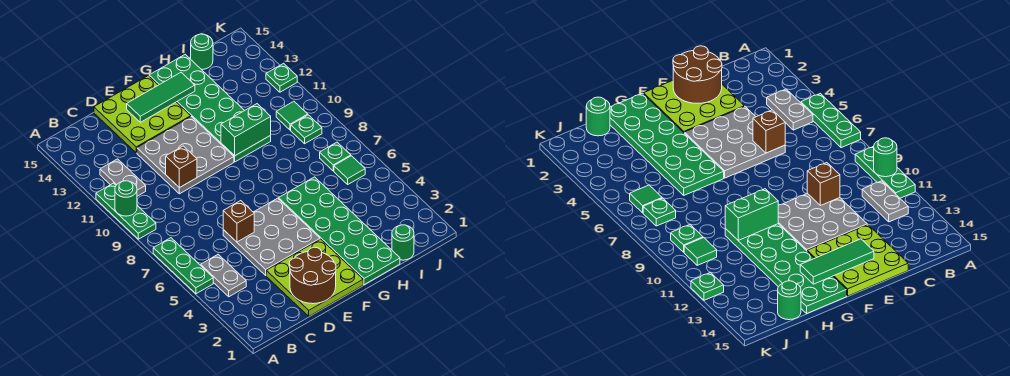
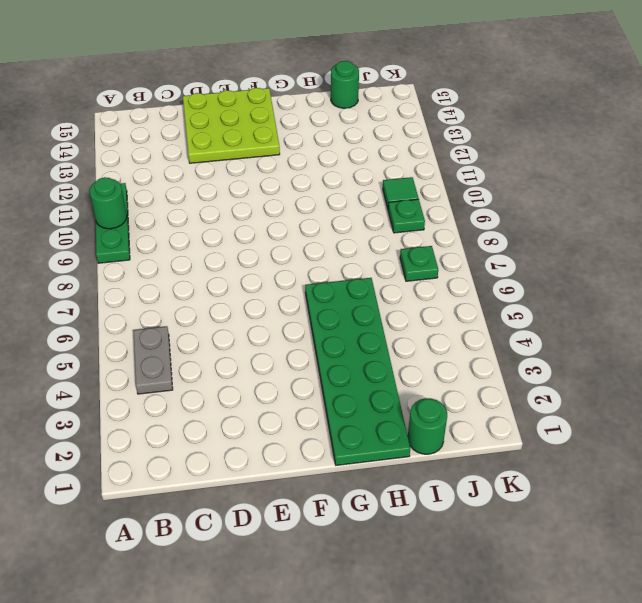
none -> green 1x3 plate [153,238,213,294]
none -> grey 1x2 plate [100,159,146,196]
none -> lime 3x3 plate [266,239,363,316]

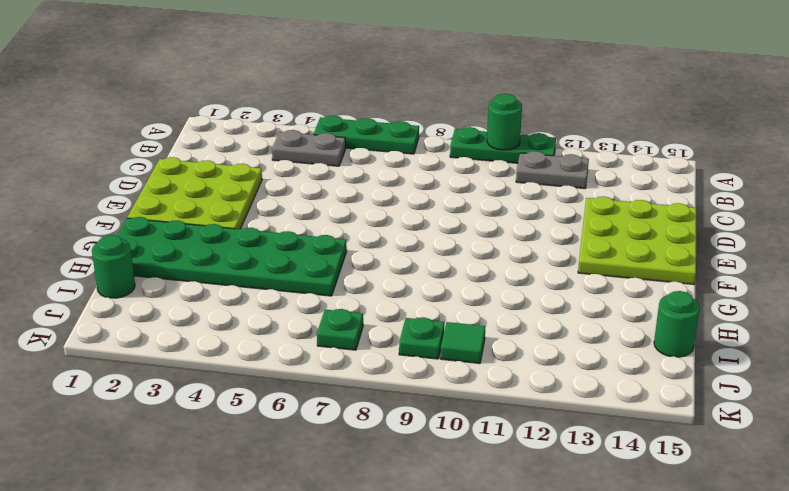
none -> grey 3x3 plate [223,198,320,275]
none -> grey 3x3 plate [137,117,234,194]
none -> green 2x6 plate [149,55,271,162]

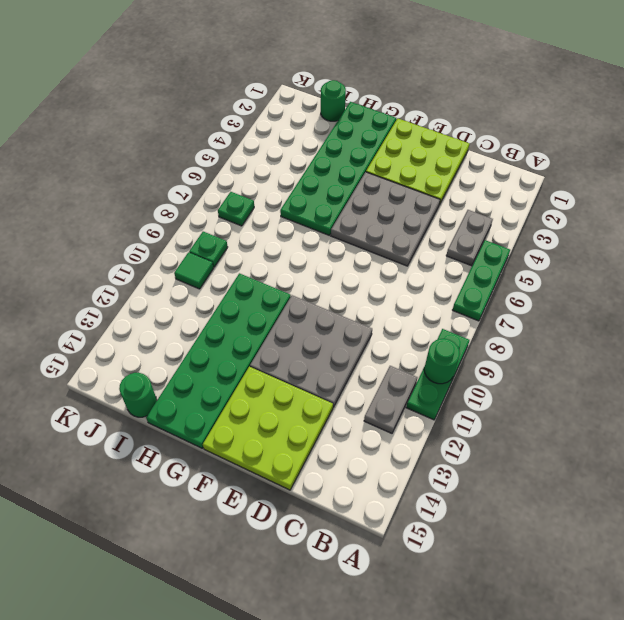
none -> green 1x1 tile [334,156,365,184]
none -> green 1x1 plate [266,63,297,92]
none -> brown 2x2 round brick [289,247,336,304]

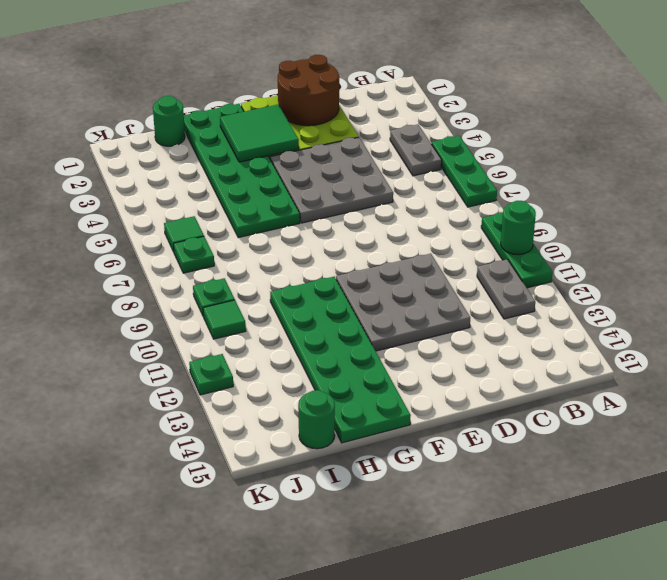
green 2x2 tile [220,104,299,162] -> none
none -> lime 3x3 plate [94,76,191,153]
none -> brown 1x1 brick [223,201,254,242]
none -> brown 1x1 brick [166,146,197,188]

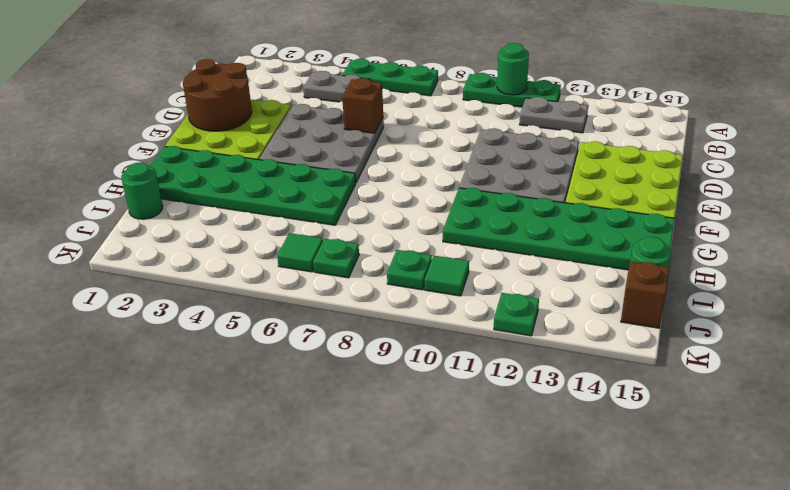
brown 1x1 brick [621,261,669,328] -> brown 1x1 brick moved to [166,146,197,188]
none -> green 1x3 tile [127,73,195,122]
none -> green 1x2 brick [221,104,271,156]

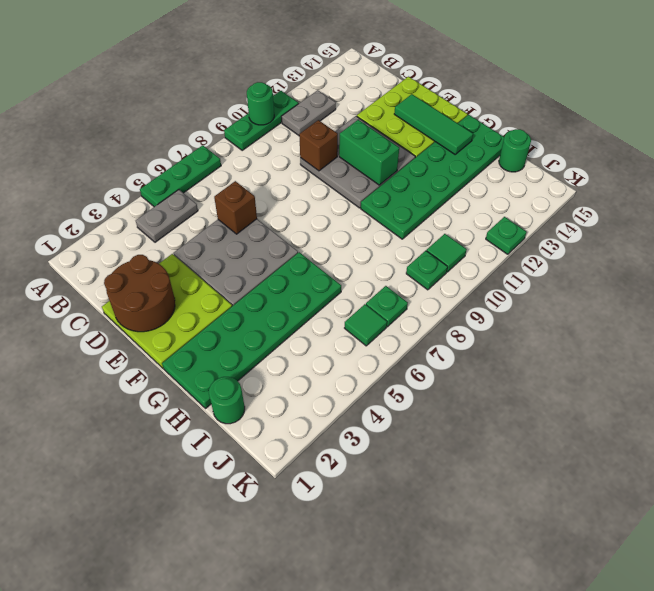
green 1x2 brick [339,120,399,185] -> green 1x2 brick moved to [221,104,271,156]

